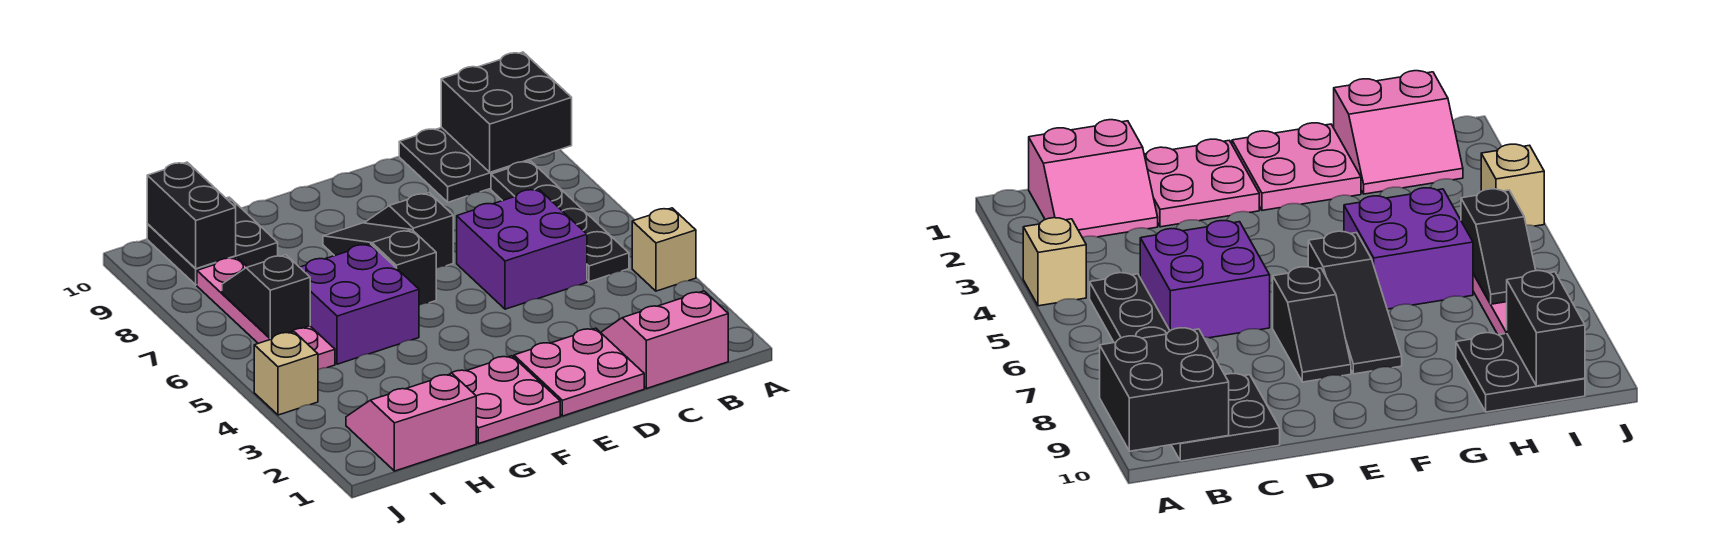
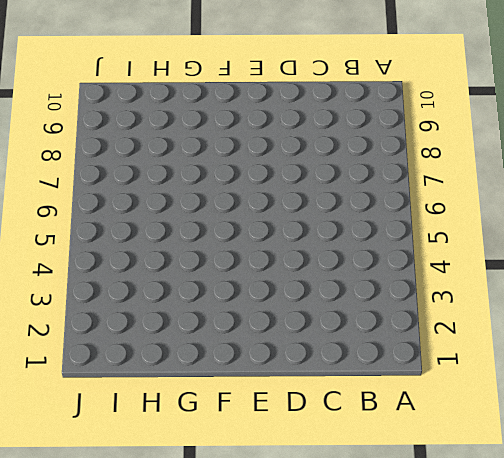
none -> tan 1x1 brick [632,208,696,291]
none -> pink 2x2 slope [601,291,728,389]
none -> black 1x4 plate [491,161,629,282]

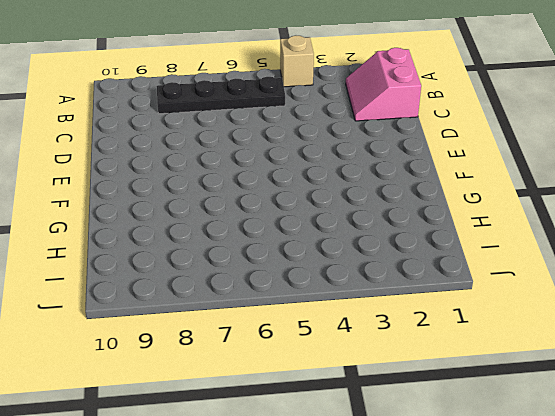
none -> black 2x2 plate [399,128,530,202]
none -> purple 2x2 brick [457,189,587,309]
none -> pink 2x2 plate [514,328,644,416]

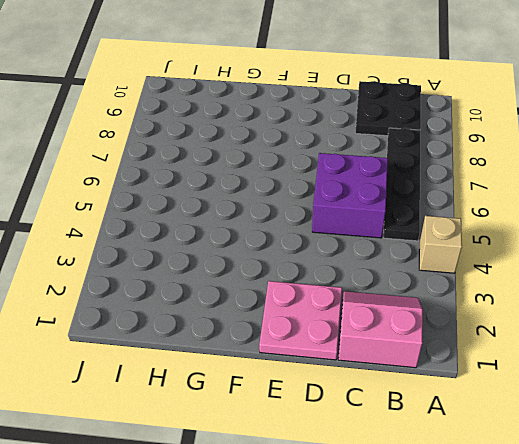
none -> black 1x2 slope [365,193,453,268]
none -> pink 2x2 plate [450,356,560,444]
none -> black 1x3 slope [323,223,436,305]

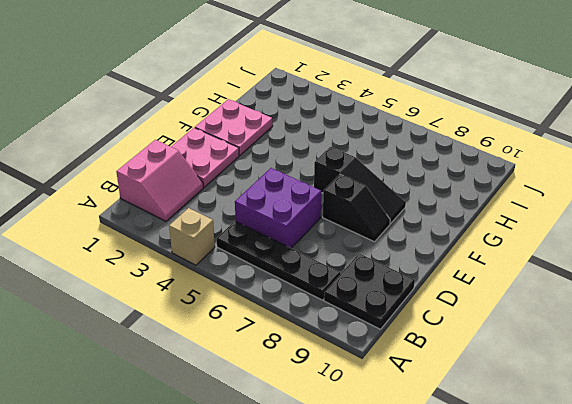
none -> purple 2x2 brick [300,244,419,364]
none -> pink 2x2 slope [346,374,476,471]
none -> black 2x2 plate [147,197,278,285]

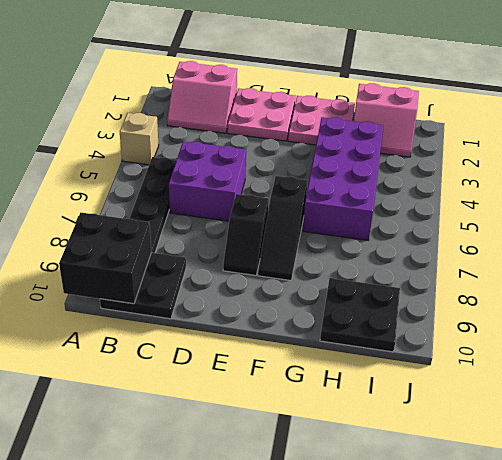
purple 2x4 brick [303,117,383,240] -> purple 2x2 brick [300,244,419,364]
none -> pink 1x4 plate [197,258,335,370]
none -> tan 1x1 brick [254,332,318,415]
none -> black 1x2 slope [222,255,310,338]

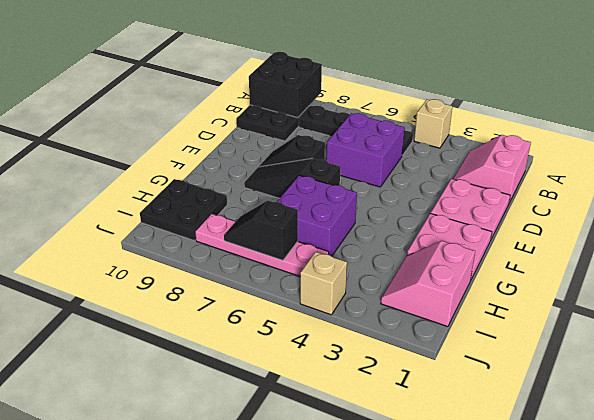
none -> black 1x2 brick [147,162,236,269]

